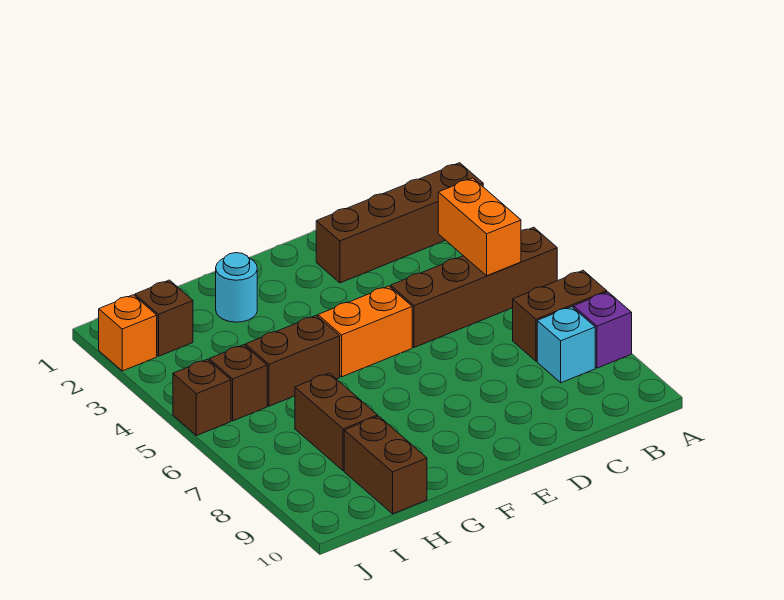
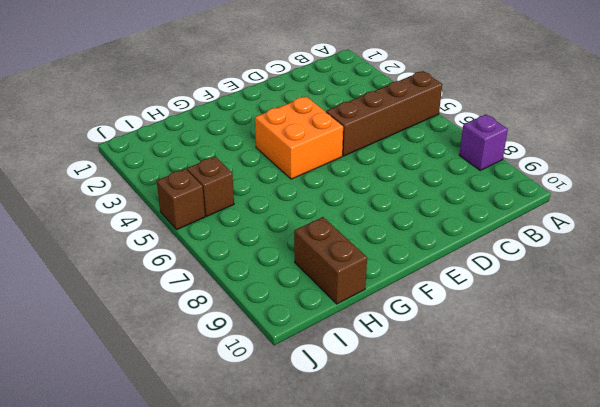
orange 2x2 brick [255,97,343,179] -> orange 1x2 brick [318,286,412,377]
none -> brown 1x4 brick [316,163,483,283]
none -> brown 1x2 brick [513,270,607,361]
none -> cyan 1x1 brick [537,307,595,383]

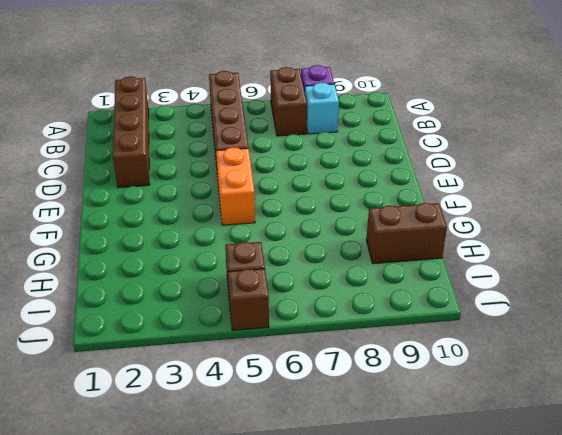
none -> cyan 1x1 round brick [216,253,257,322]
none -> brown 1x2 brick [245,316,340,406]
none -> brown 1x2 brick [295,373,378,471]

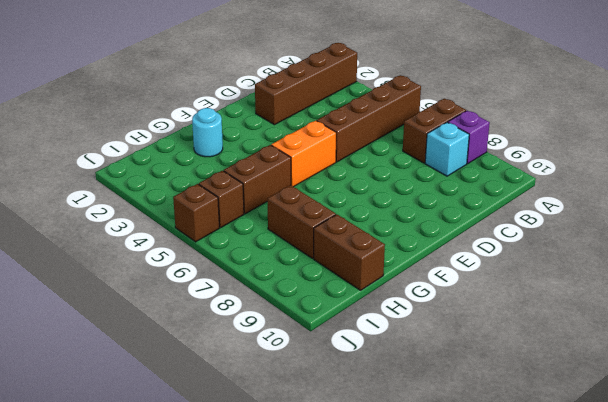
none -> brown 1x1 brick [135,280,193,356]
none -> orange 1x1 brick [99,295,157,371]
none -> orange 1x2 brick [438,178,521,276]

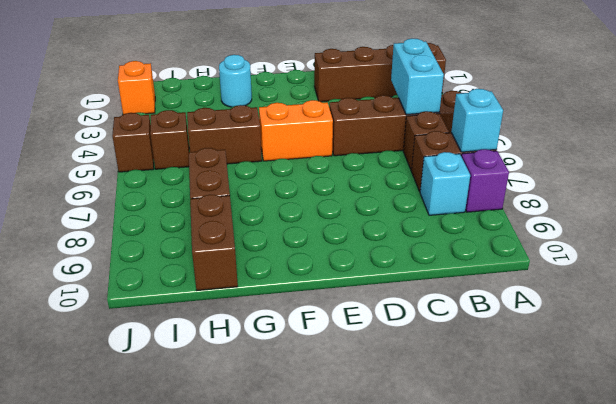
cyan 1x1 brick [451,89,503,152] -> none
cyan 1x2 brick [391,39,444,115] -> orange 1x2 brick [438,178,521,276]
brown 1x1 brick [403,111,449,171] -> brown 1x1 brick moved to [135,280,193,356]

